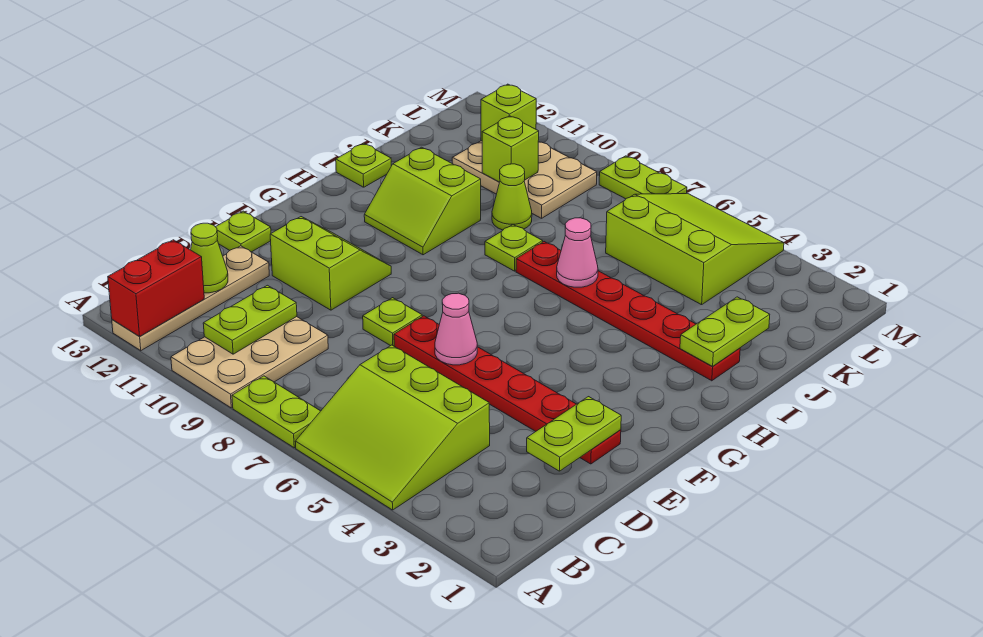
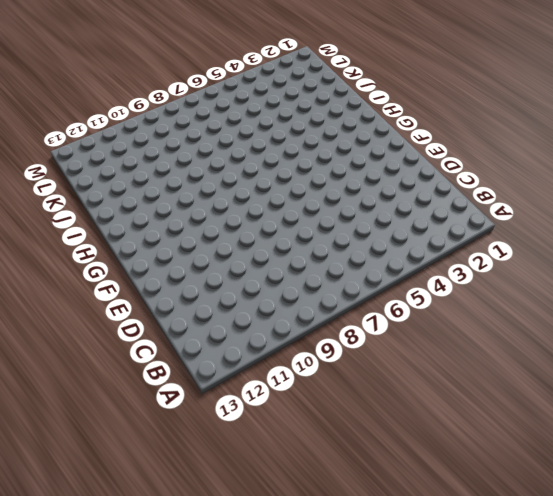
none -> lime 3x3 slope [295,345,490,510]
none -> lime 1x2 plate [232,376,320,448]
none -> tan 2x3 plate [171,317,328,408]

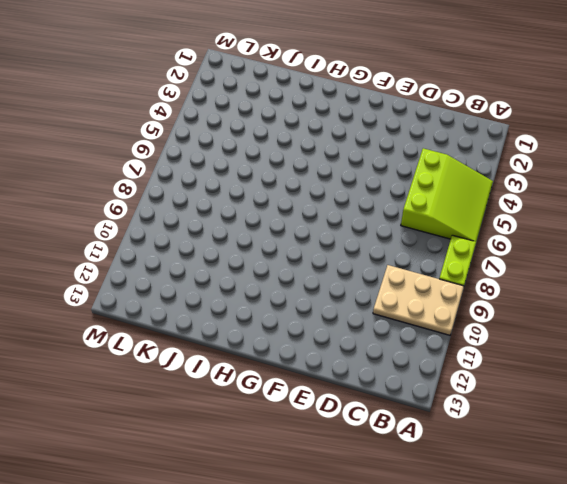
none -> tan 1x4 plate [112,246,269,351]
none -> red 1x6 plate [394,316,621,464]
none -> lime 1x1 plate [363,298,422,346]

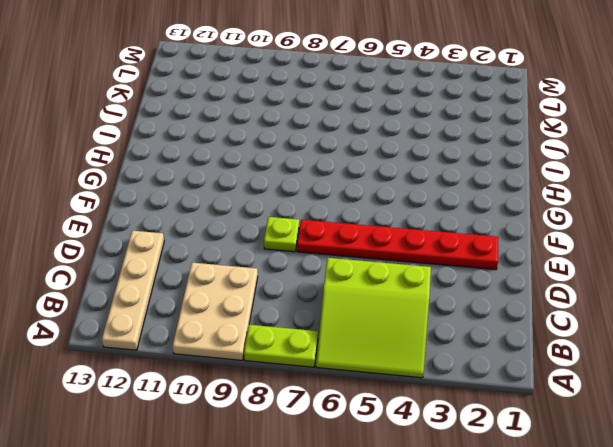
none -> lime 2x2 slope [270,217,391,310]
none -> lime 1x1 plate [216,211,271,252]
none -> lime 2x2 slope [364,147,481,255]

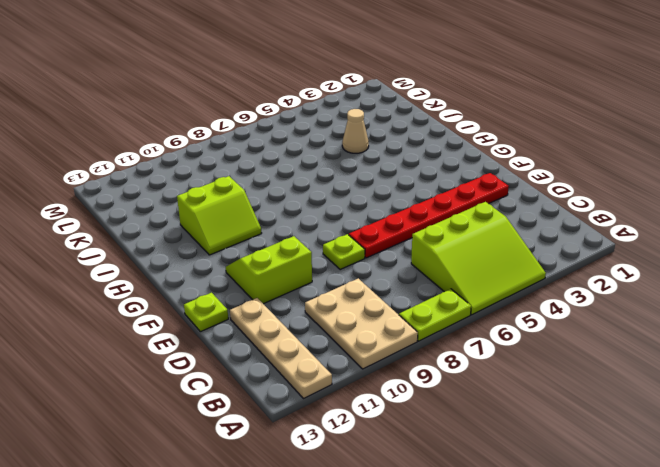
tan 1x1 cone [342,109,369,153] -> none
none -> red 1x6 plate [516,242,740,381]
none -> lime 1x1 plate [485,225,543,271]
none -> lime 1x1 plate [336,143,391,187]

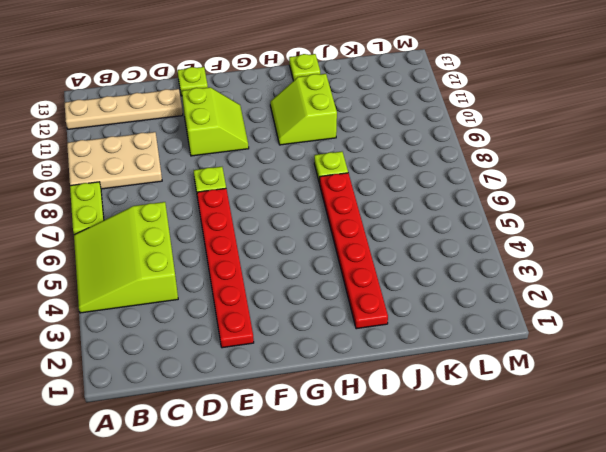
none -> lime 1x1 cone [492,164,532,230]
none -> lime 3x3 slope [606,194,784,305]
none -> tan 2x3 plate [452,141,597,218]

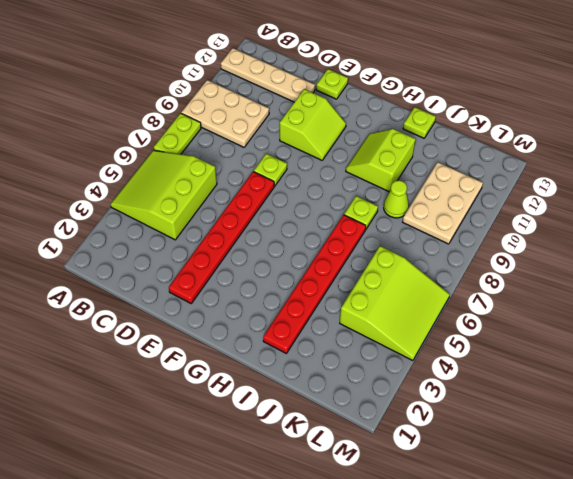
none -> lime 1x2 plate [599,156,687,199]
none -> red 1x2 brick [108,240,204,337]
none -> lime 1x2 plate [203,285,297,354]

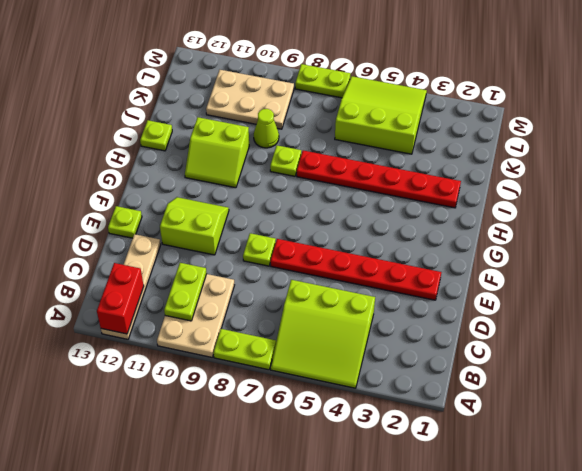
none -> lime 1x1 cone [191,223,228,293]
none -> lime 1x2 plate [527,397,621,471]
none -> pink 1x1 cone [435,293,477,365]

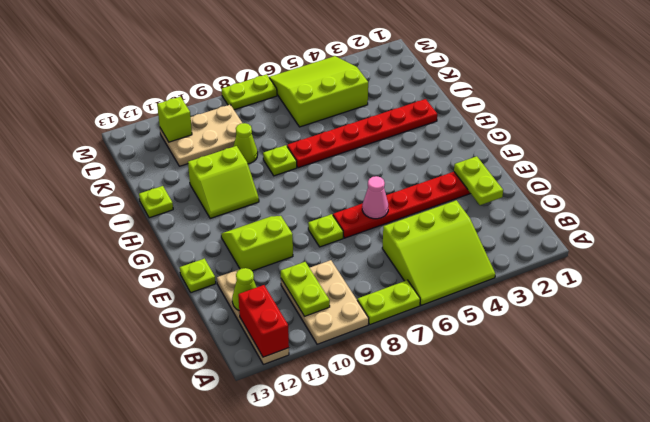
none -> lime 1x2 plate [680,297,770,366]
none -> pink 1x1 cone [557,218,598,287]
none -> lime 1x1 brick [482,116,539,182]

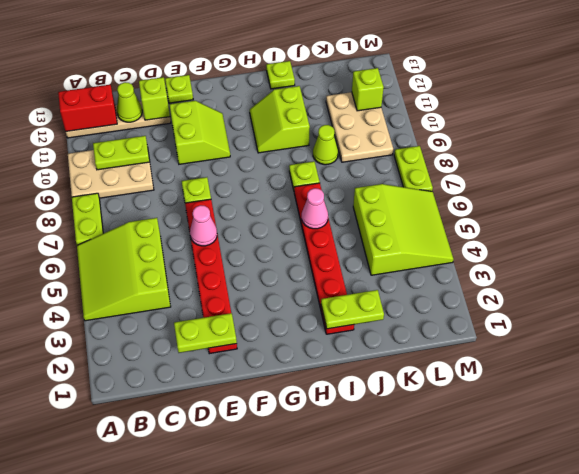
lime 1x1 brick [139,77,170,120] -> lime 1x1 brick moved to [482,116,539,182]

